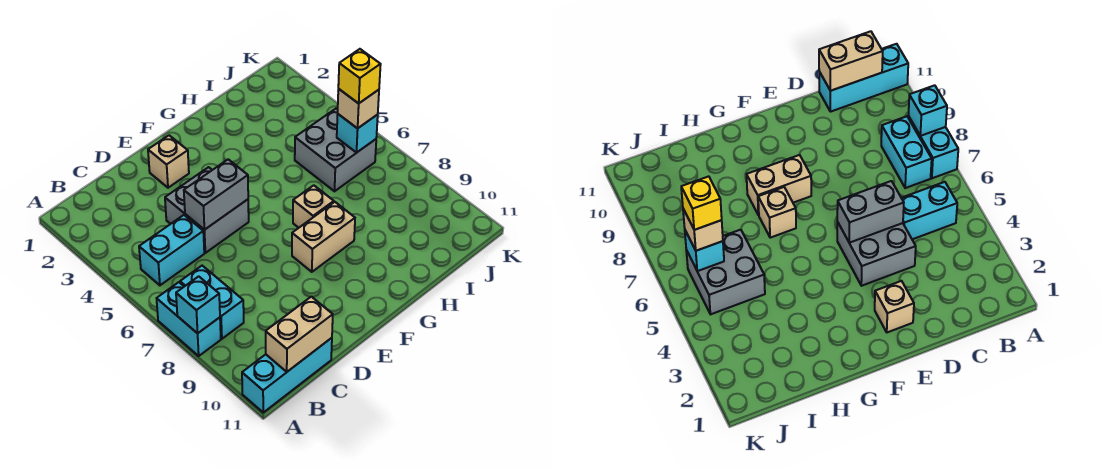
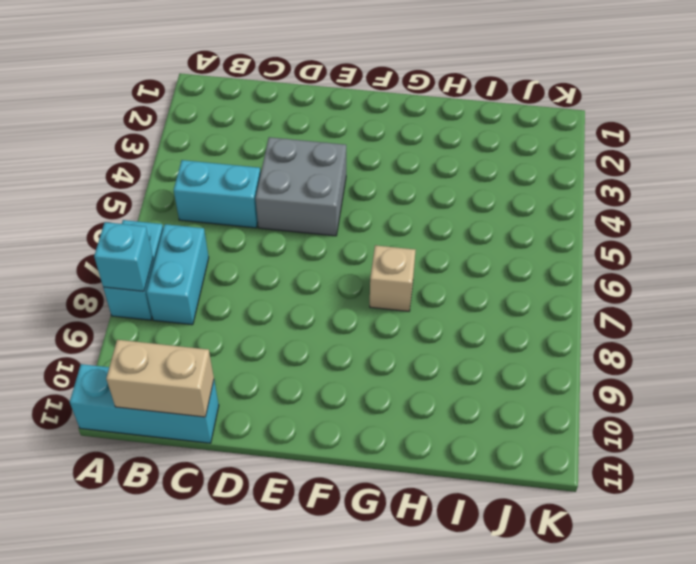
none -> tan 1x1 brick [148,135,189,188]
none -> tan 1x2 brick [292,202,355,272]
none -> grey 2x2 brick [295,109,376,191]

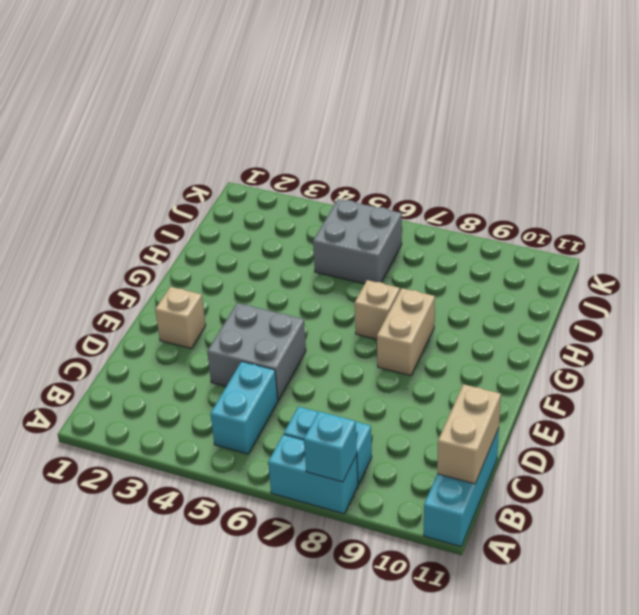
none -> grey 1x2 brick [184,159,248,230]
none -> cyan 1x1 brick [337,114,378,153]
none -> tan 1x1 brick [338,89,379,128]

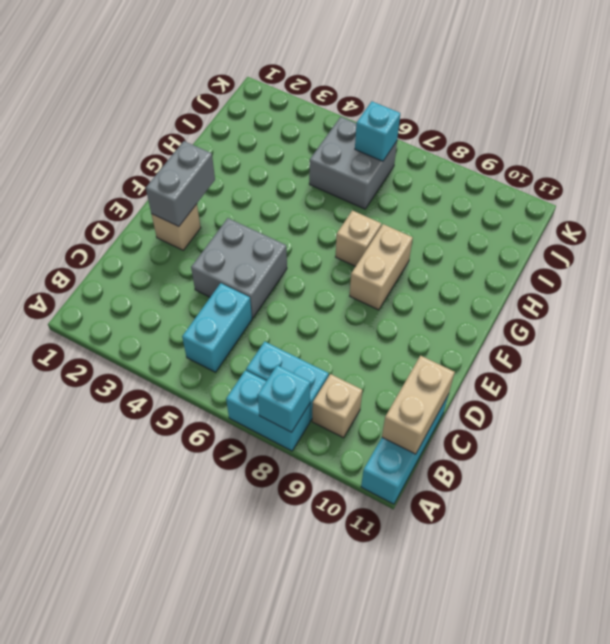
tan 1x1 brick [312,374,362,438] -> tan 1x1 brick moved to [338,89,379,128]
grey 1x2 brick [146,141,215,227] -> grey 1x2 brick moved to [184,159,248,230]
none -> yellow 1x1 brick [338,49,381,103]

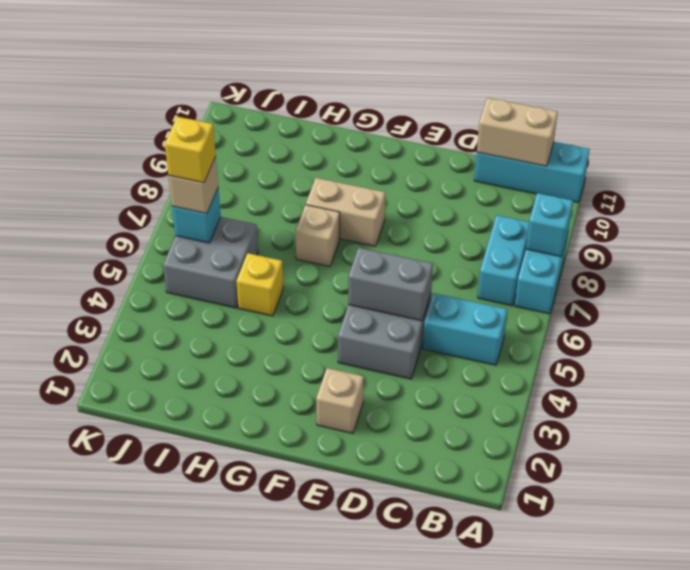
yellow 1x1 brick [236,253,283,316] -> none

